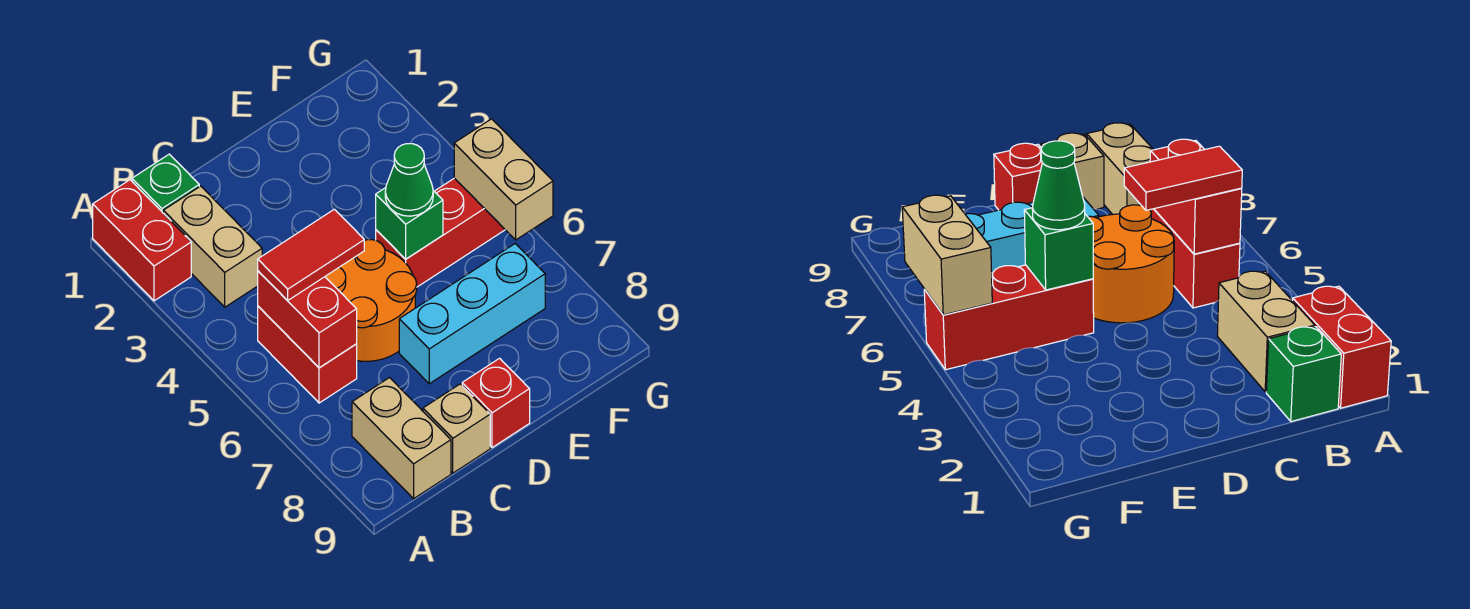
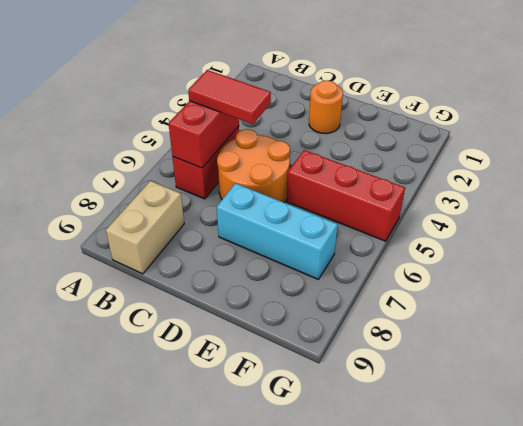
orange 1x1 round brick [309,80,343,134] -> none
none -> red 1x2 brick [93,180,191,301]
none -> green 1x1 brick [132,154,199,213]
none -> tan 1x2 brick [163,186,262,307]

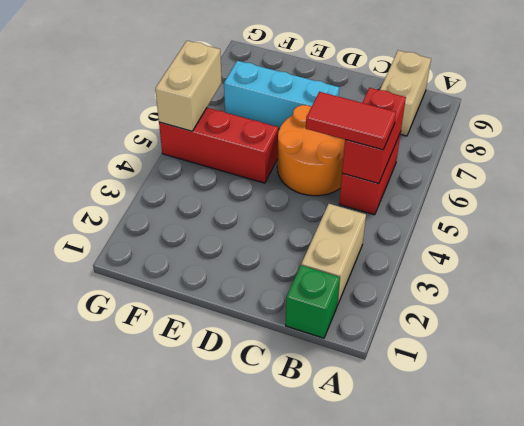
none -> red 1x2 brick [93,180,191,301]
none -> tan 1x1 brick [423,384,490,473]
none -> red 1x1 brick [462,358,530,448]

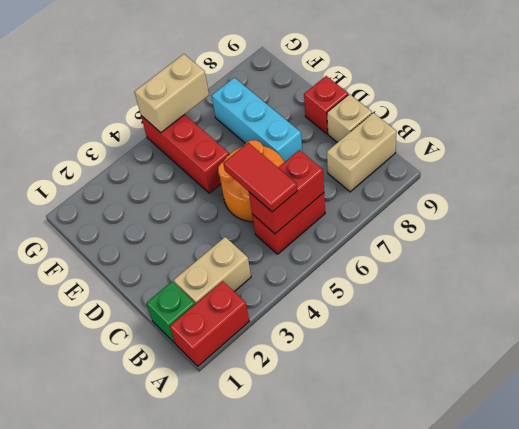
none -> green 1x1 brick [376,188,443,259]
none -> green 1x1 cone [385,144,433,216]

